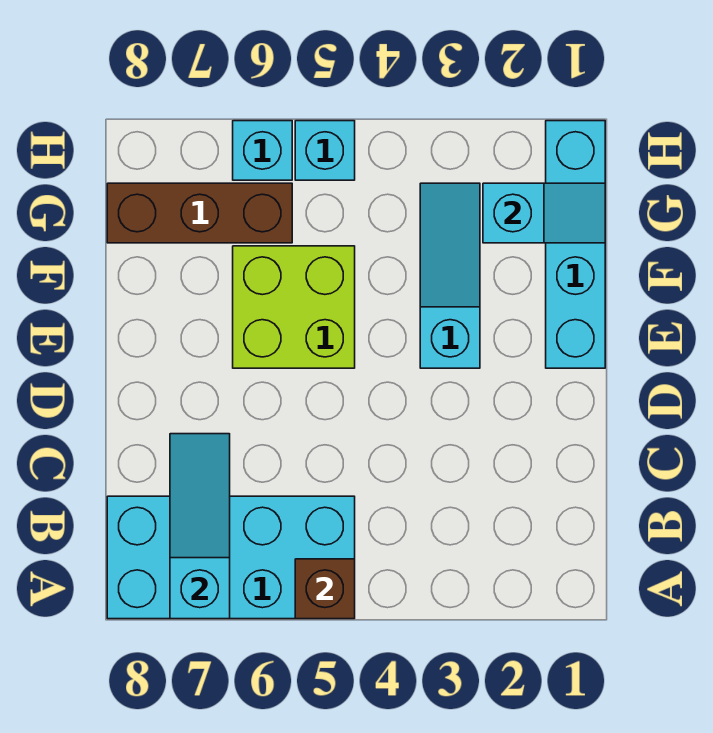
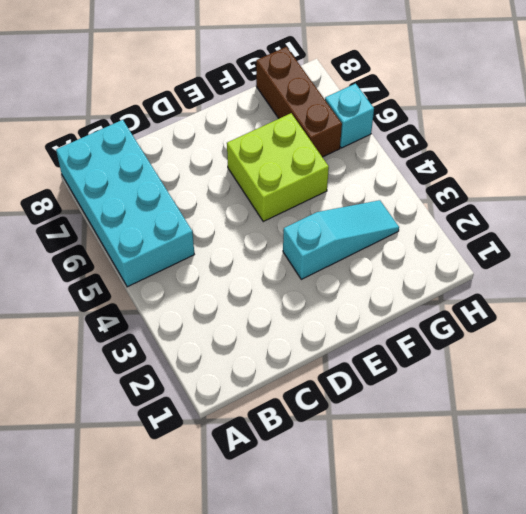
none -> cyan 1x4 brick [546,121,605,368]
none -> cyan 1x1 brick [295,121,355,180]

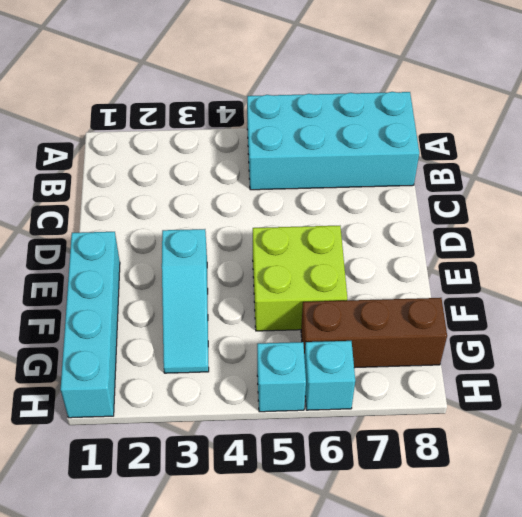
none -> brown 1x1 brick [295,559,355,619]
none -> cyan 1x3 slope [170,434,230,619]

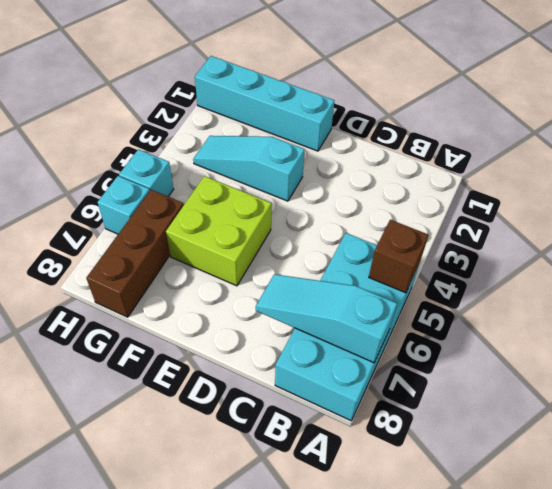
none -> cyan 1x2 slope [483,183,605,243]

